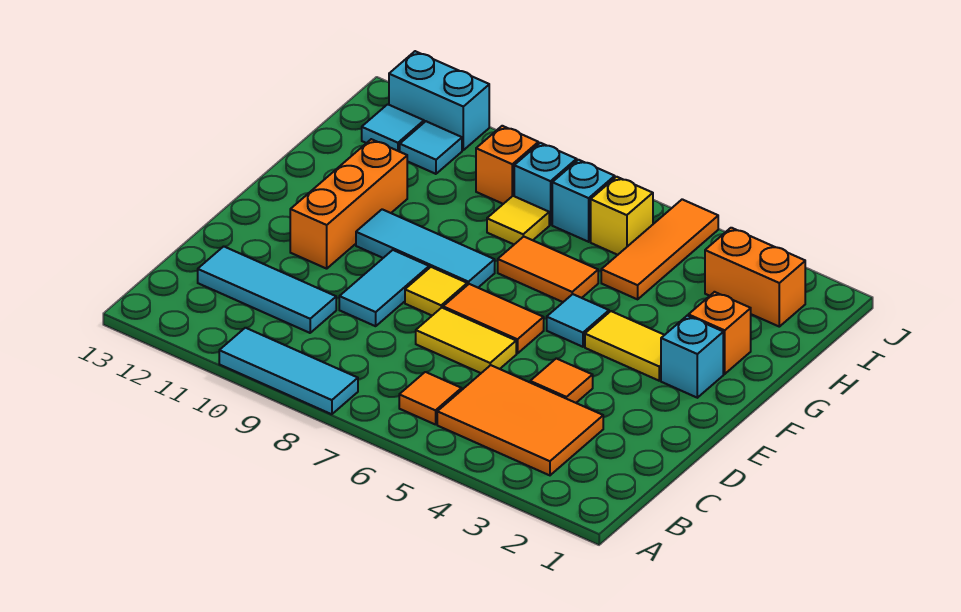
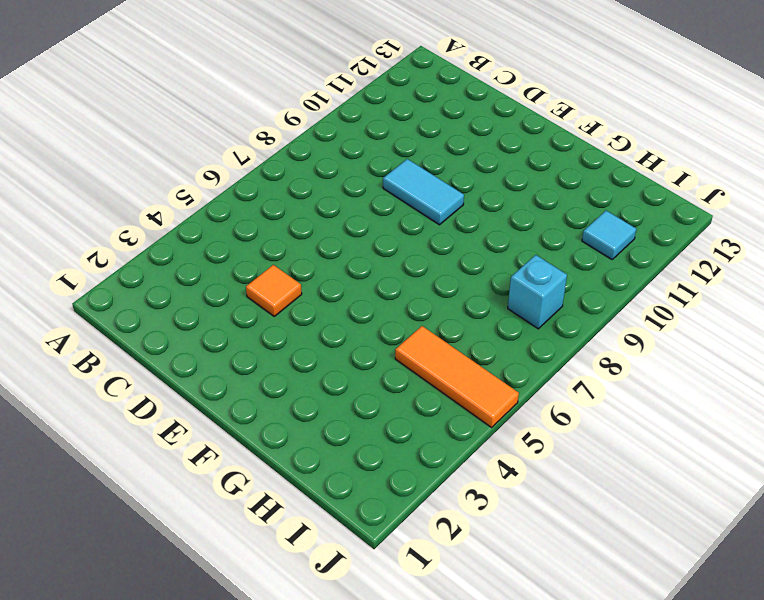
none -> cyan 1x3 tile [219,328,358,414]
none -> orange 2x3 tile [437,365,603,475]
none -> orange 1x1 tile [399,372,462,425]

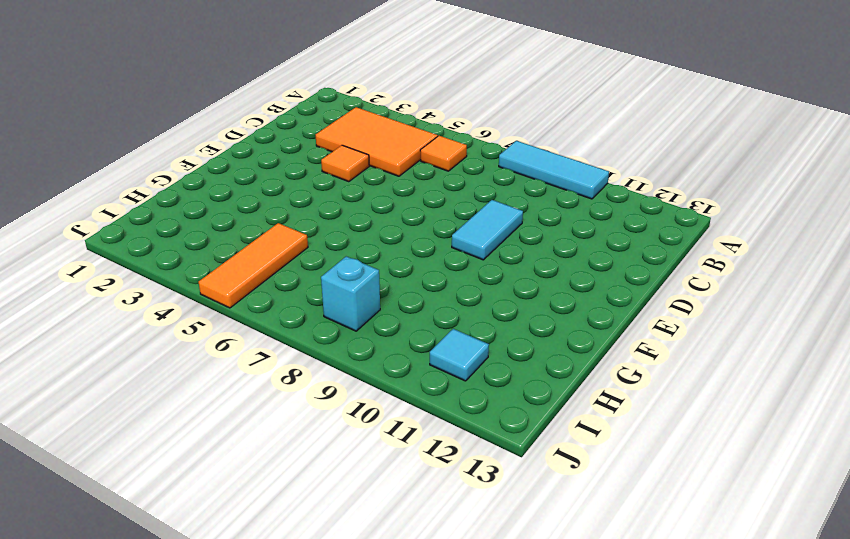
none -> cyan 1x3 tile [198,246,336,333]
none -> yellow 1x2 tile [416,308,516,373]
none -> orange 1x2 tile [443,284,544,354]

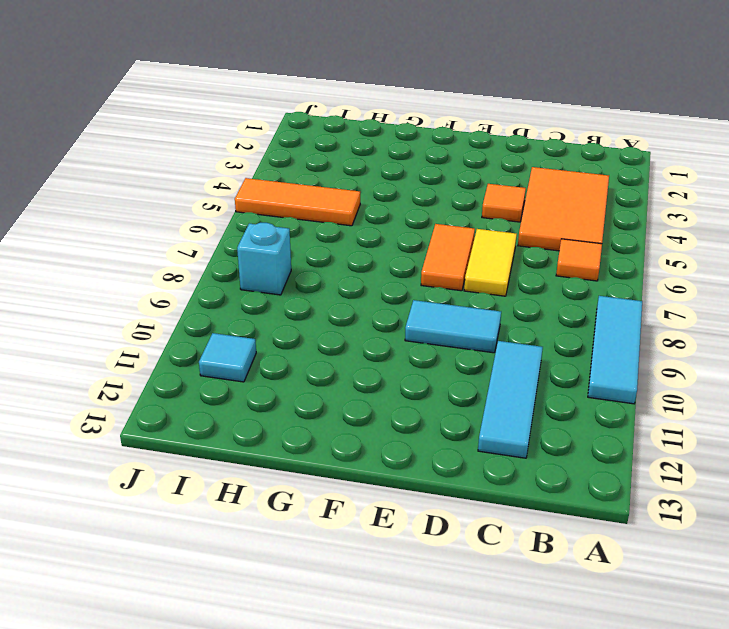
none -> yellow 1x1 tile [405,267,467,315]
none -> orange 1x3 brick [290,139,407,269]
none -> cyan 1x1 brick [661,316,723,398]

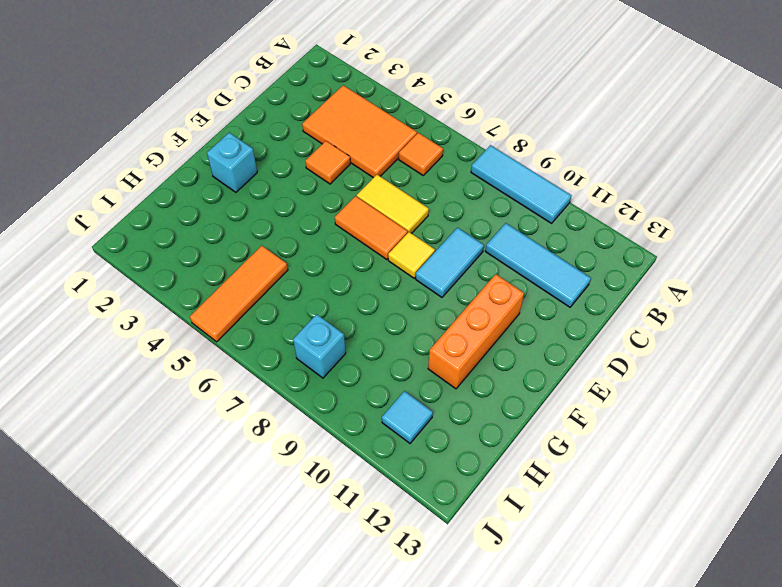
none -> yellow 1x2 tile [585,311,664,381]
none -> cyan 1x1 tile [547,294,609,347]
none -> cyan 1x3 tile [356,209,495,288]

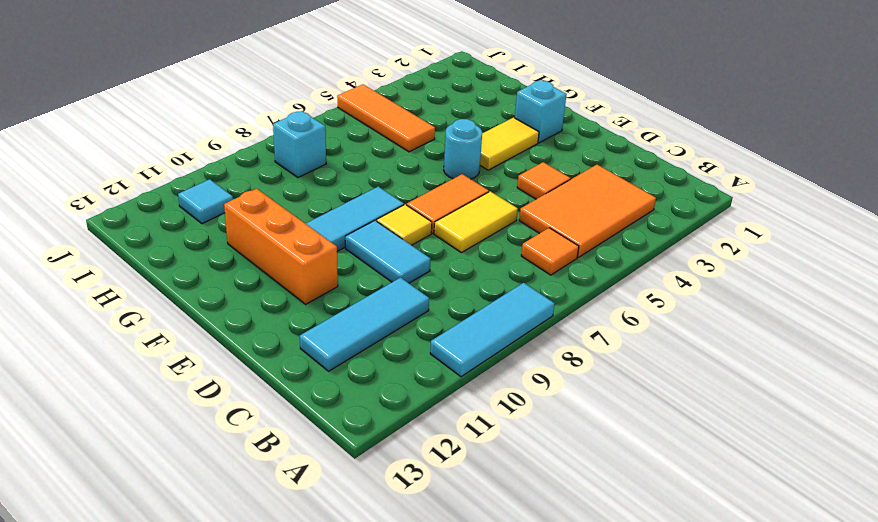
cyan 1x1 round brick [444,119,482,179] -> cyan 1x1 tile [547,294,609,347]
none -> orange 1x1 brick [688,292,751,374]
none -> orange 1x2 tile [498,237,598,302]
none -> yellow 1x1 tile [487,196,549,244]

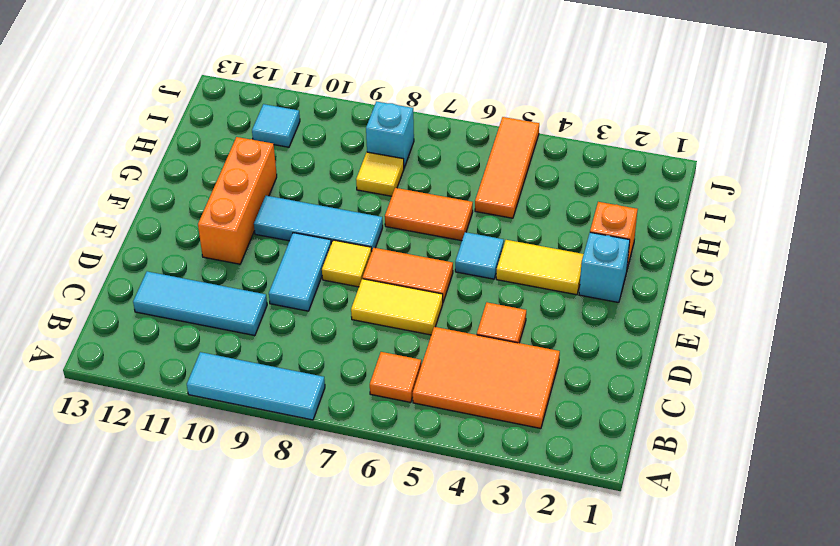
none -> orange 1x2 brick [705,228,805,327]
none -> yellow 1x1 brick [591,177,653,255]
none -> cyan 1x1 brick [552,160,615,242]

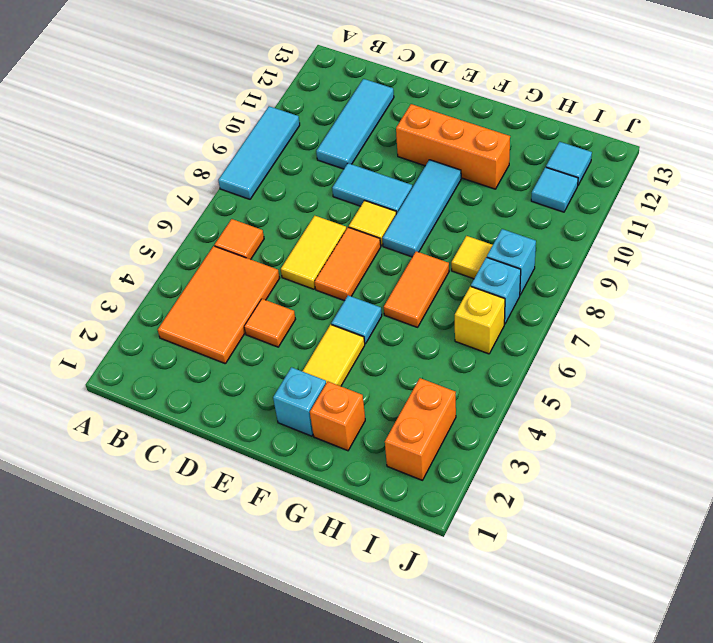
none -> orange 1x3 tile [601,199,718,299]
none -> orange 1x1 brick [476,126,538,204]
none -> cyan 1x2 brick [389,51,489,150]

